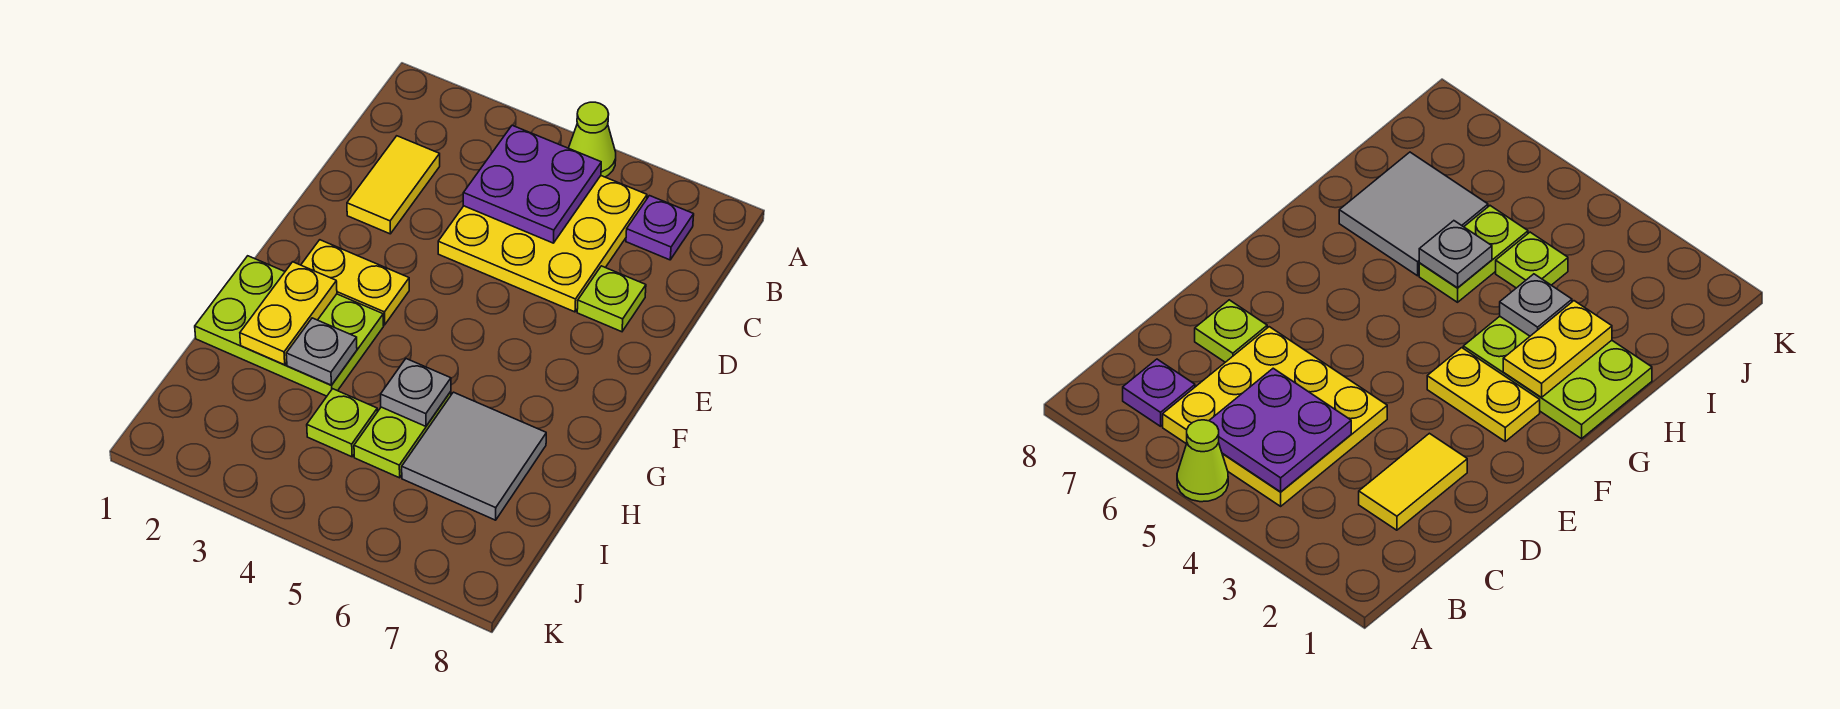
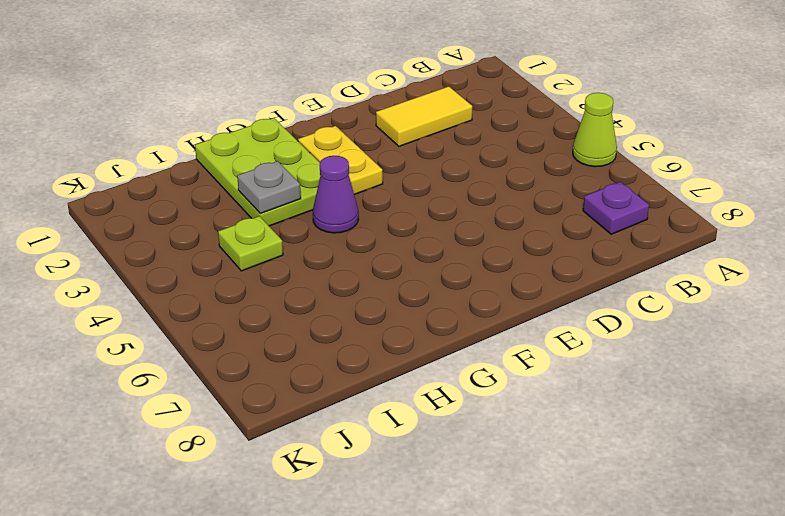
purple 1x1 cone [313,156,358,233] -> none
none -> yellow 3x3 plate [438,176,647,312]
none -> lime 1x1 plate [577,266,646,332]
none -> lime 1x2 plate [354,392,451,478]

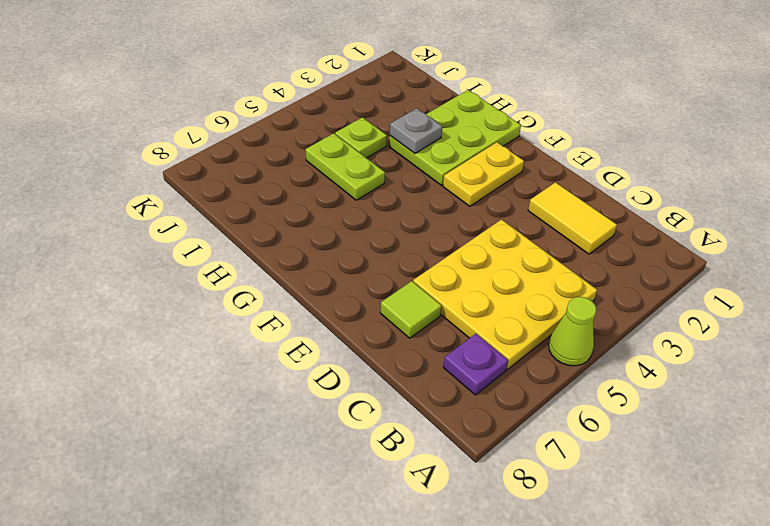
lime 1x1 tile [380,281,441,338] -> lime 1x1 plate [577,266,646,332]
none -> grey 2x2 tile [402,392,546,520]
none -> purple 2x2 plate [463,125,601,243]
none -> yellow 1x2 plate [240,262,337,365]

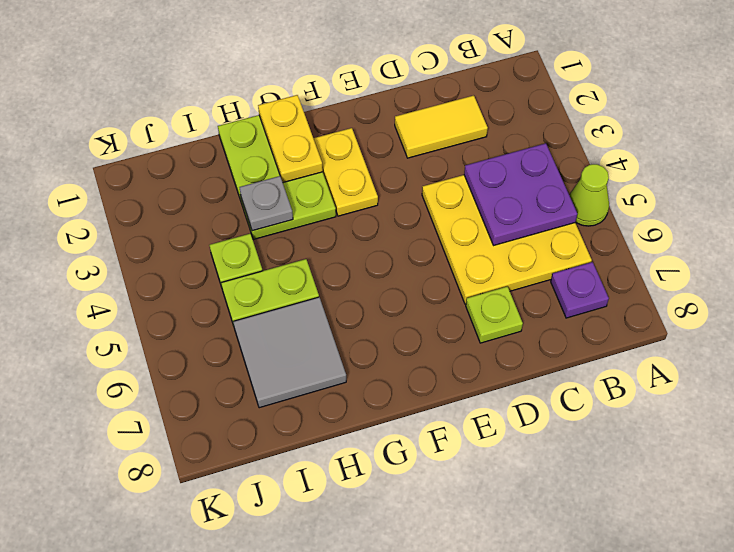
yellow 1x2 plate [258,95,323,183] -> yellow 1x2 plate turned to [240,262,337,365]
none -> grey 1x1 plate [381,359,451,426]

